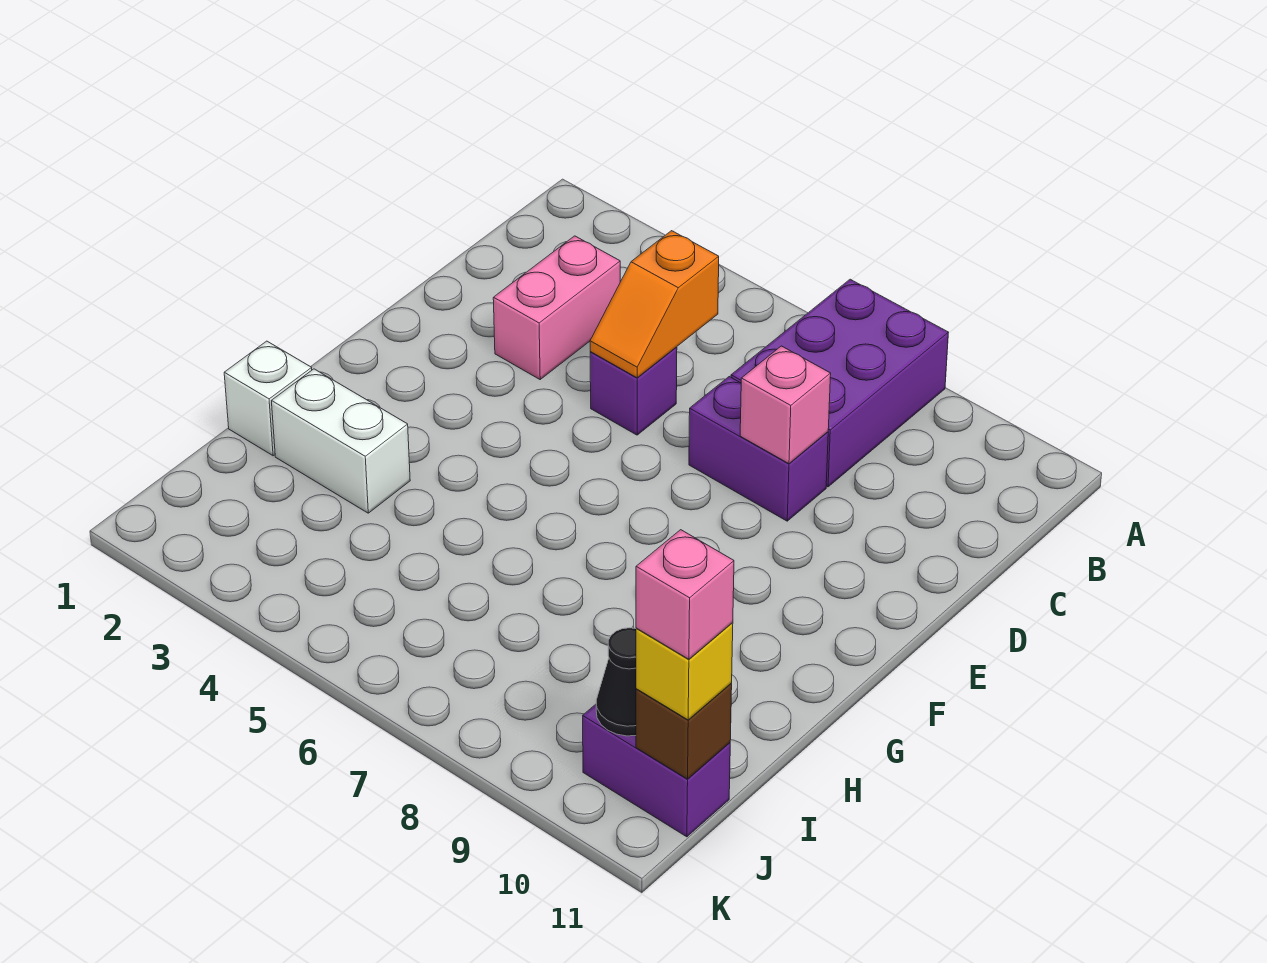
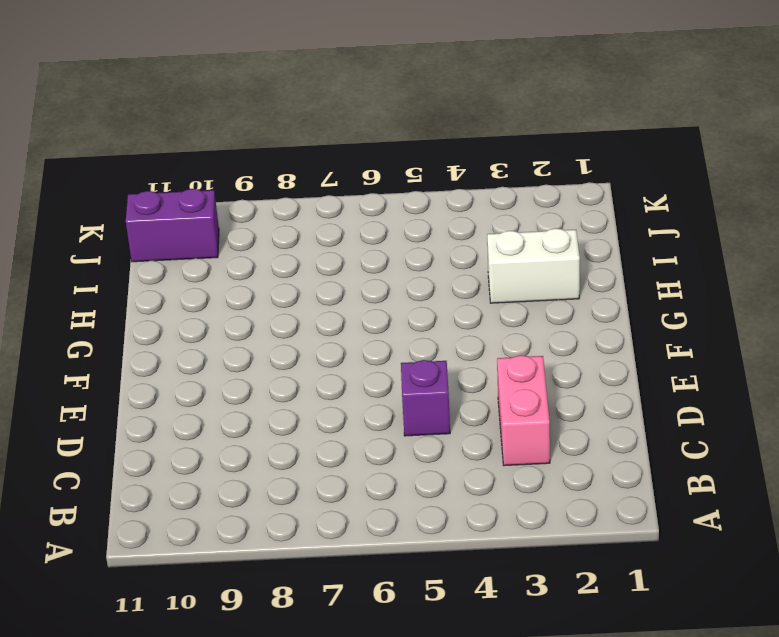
none -> purple 2x3 brick [731,279,948,487]
none -> purple 1x2 brick [689,377,828,521]
none -> white 1x1 brick [224,341,312,456]

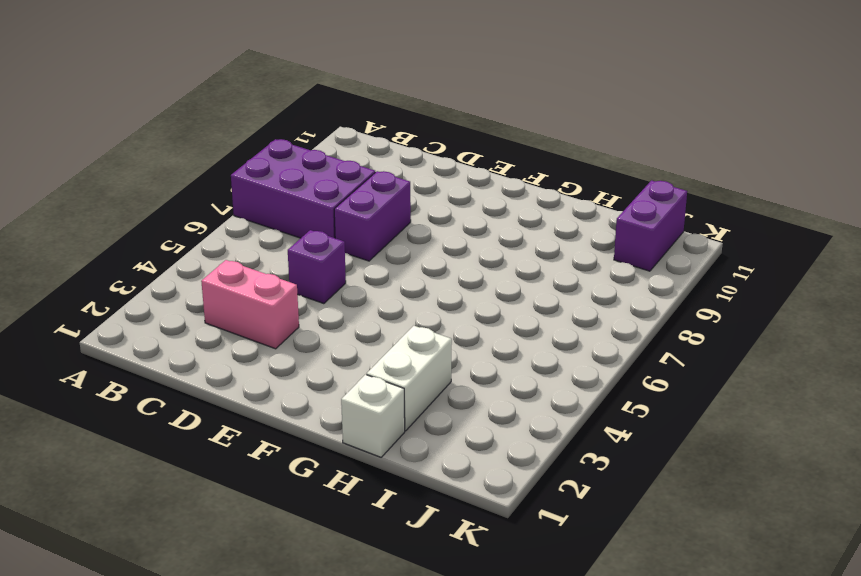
none -> orange 1x2 slope [590,231,719,378]
none -> pink 1x1 brick [740,346,831,464]
none -> black 1x1 cone [596,628,636,736]

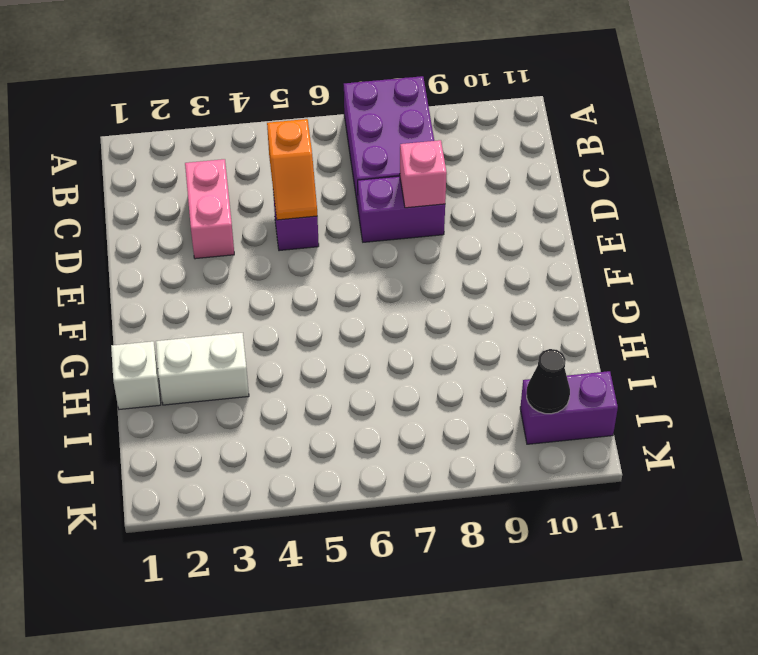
none -> brown 1x1 brick [636,684,732,779]
none -> yellow 1x1 brick [636,623,733,720]
none -> pink 1x1 brick [636,530,734,659]

